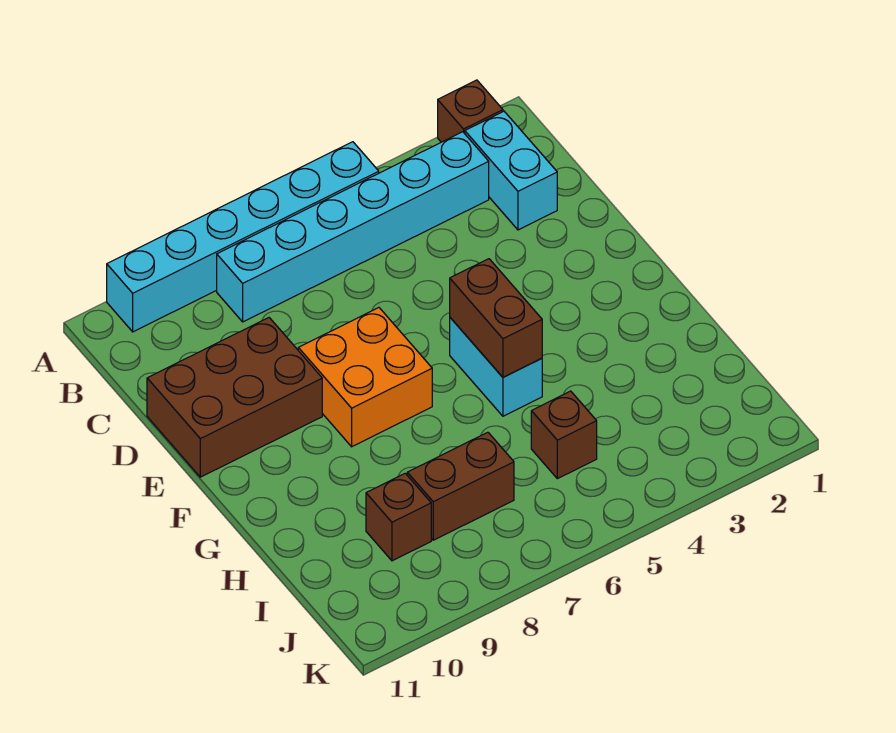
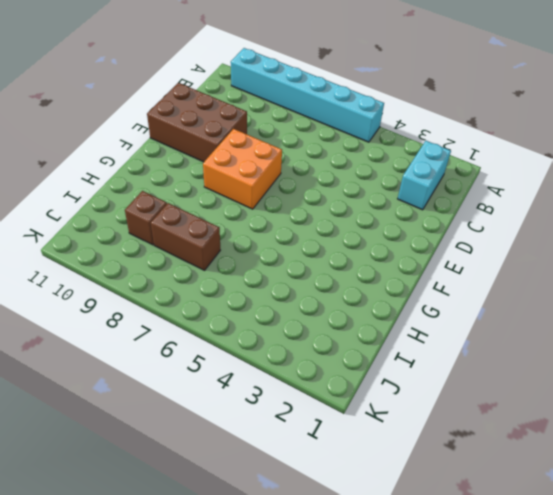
none -> brown 1x1 brick [438,80,503,142]
none -> cyan 1x6 brick [217,132,489,322]

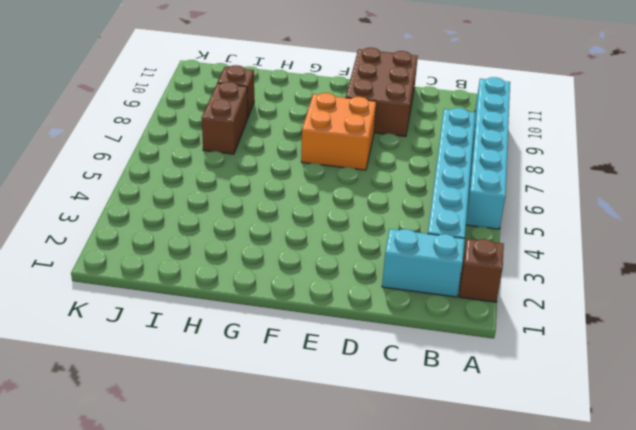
none -> cyan 1x2 brick [450,318,542,416]
none -> brown 1x1 brick [531,391,597,479]

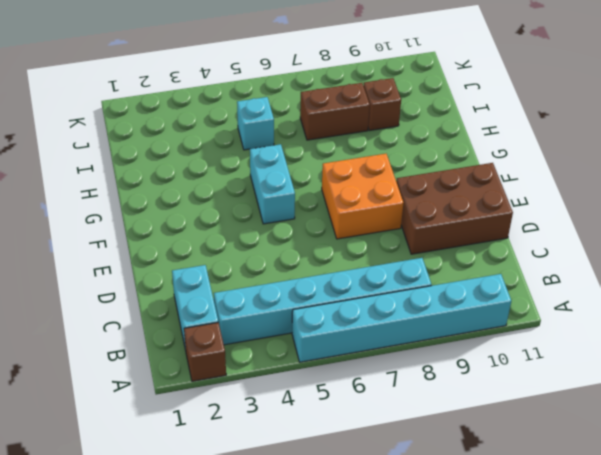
cyan 1x1 brick [237,97,274,150] -> brown 1x1 brick [531,391,597,479]
none -> brown 1x2 brick [450,259,542,377]

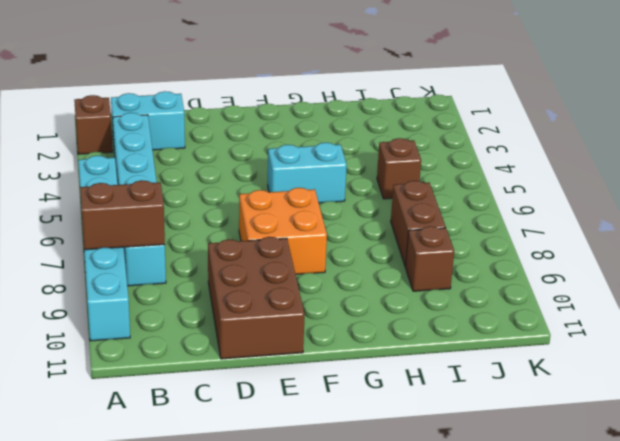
brown 1x2 brick [80,180,165,250] -> brown 1x2 brick moved to [450,259,542,377]

